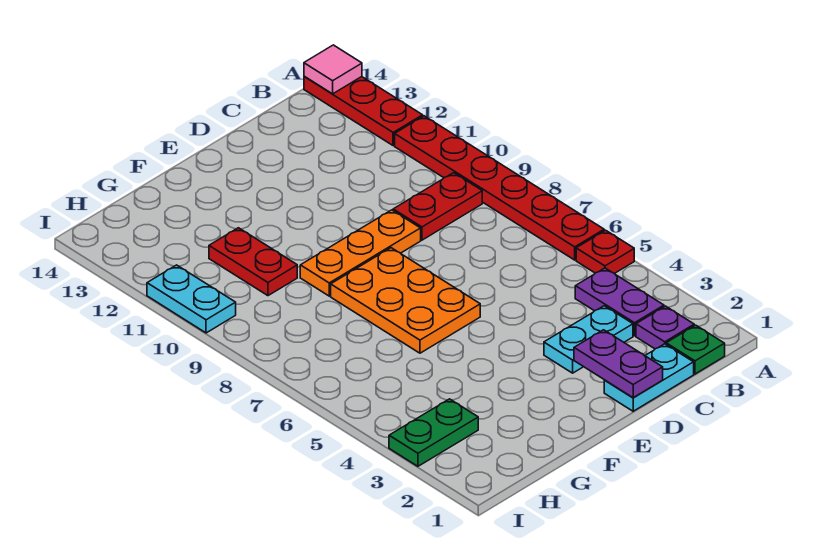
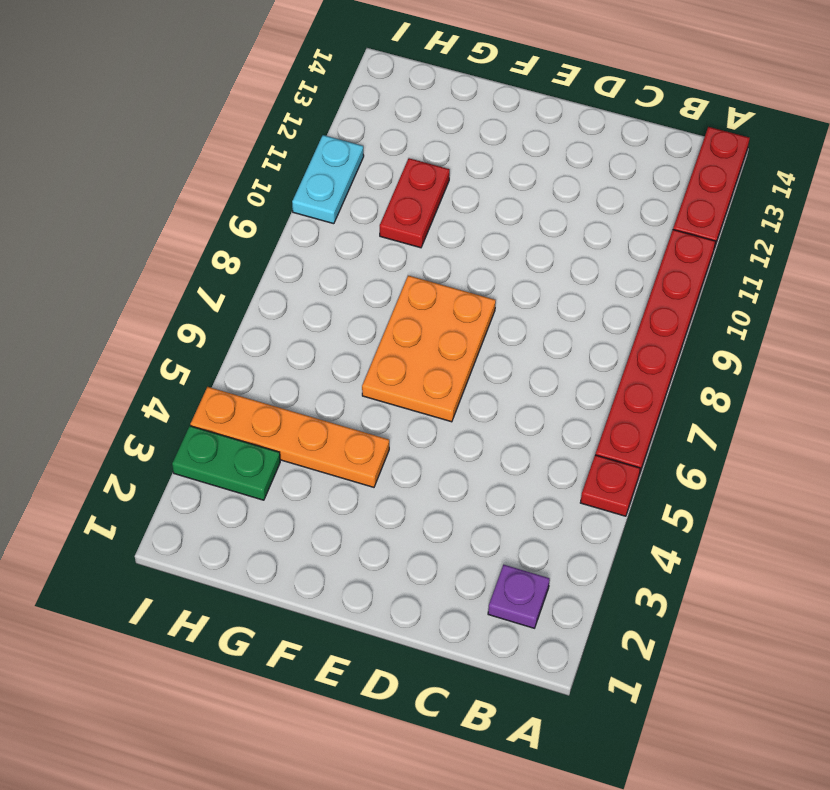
orange 1x4 plate [190,387,389,487] -> none
none -> green 1x1 plate [666,325,725,374]
none -> purple 1x2 plate [575,268,664,336]
none -> red 1x2 plate [393,173,482,240]

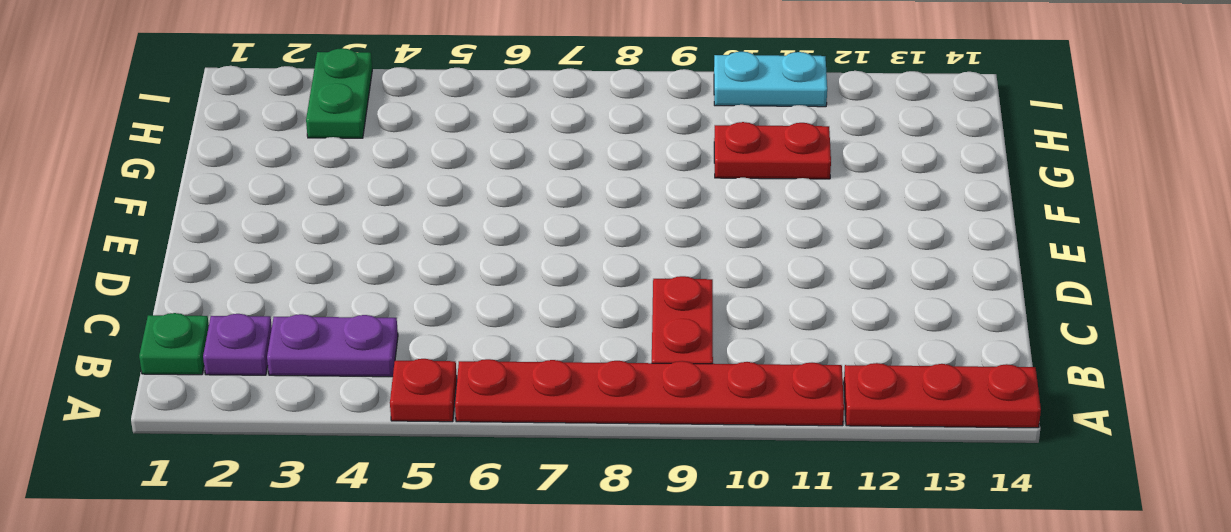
none -> cyan 1x2 plate [604,344,694,411]
none -> cyan 1x2 plate [544,306,633,373]
none -> orange 1x3 plate [300,210,421,296]

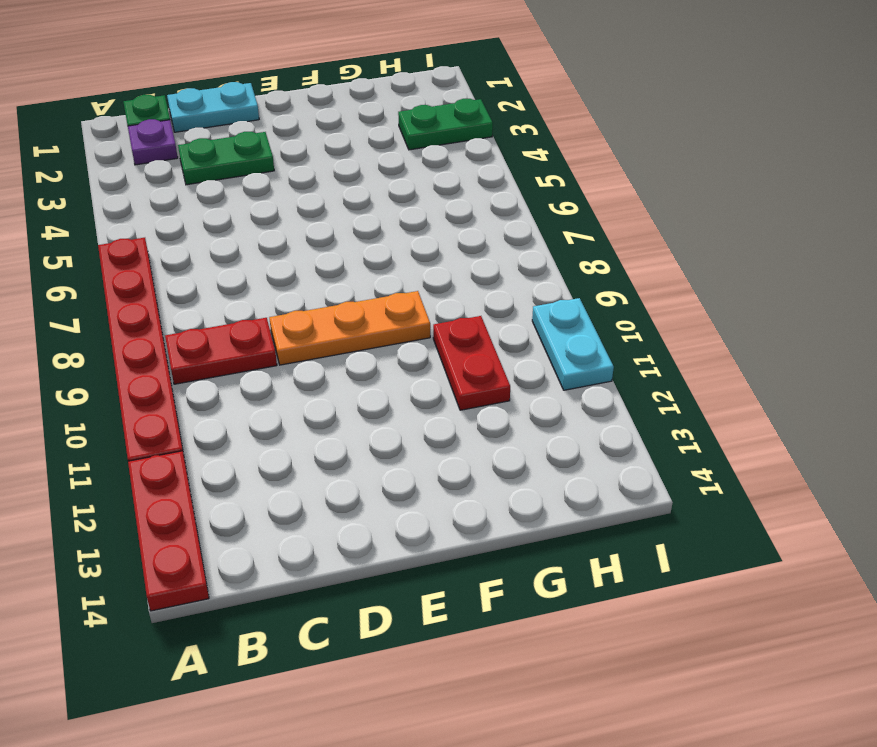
green 1x2 plate [178,132,274,185] -> cyan 1x2 plate [544,306,633,373]
none -> red 1x1 plate [576,230,634,274]
none -> purple 1x2 plate [575,268,664,336]
none -> orange 2x3 plate [331,248,480,353]

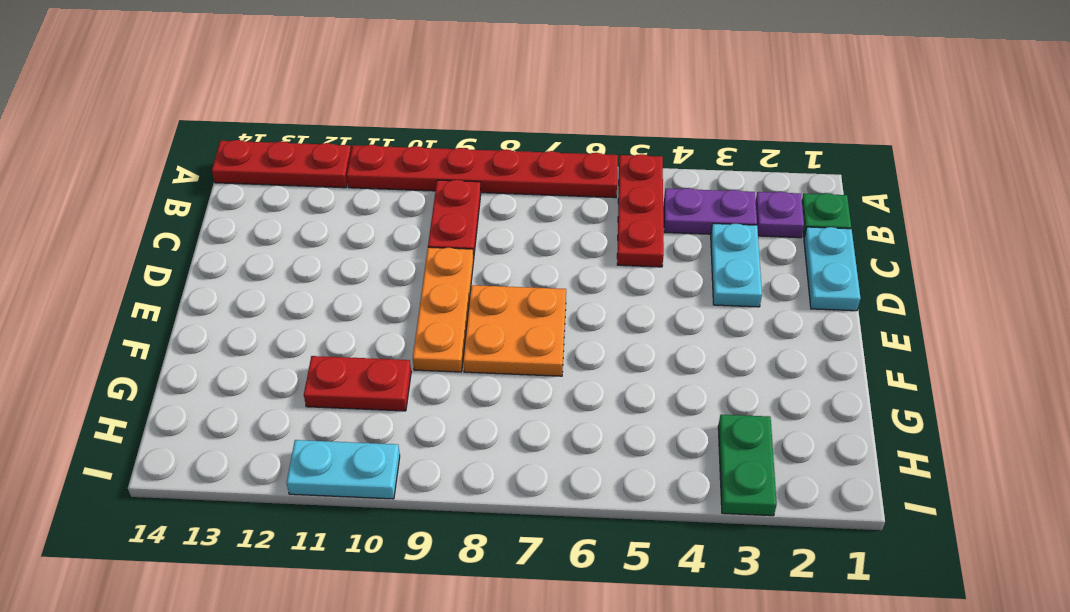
red 1x3 plate [617,154,664,267] -> red 1x1 plate [576,230,634,274]
orange 2x2 plate [463,285,566,376] -> orange 2x3 plate [331,248,480,353]
none -> pink 1x1 tile [304,45,362,94]
none -> purple 1x2 plate [574,330,663,398]

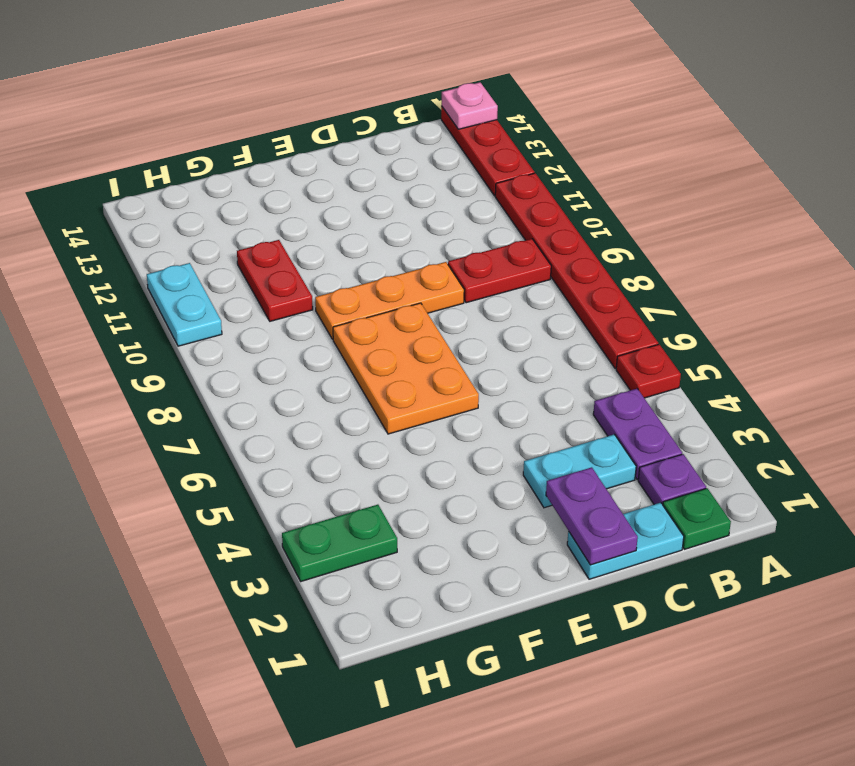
pink 1x1 plate [441,82,498,129] -> pink 1x1 tile [304,45,362,94]

